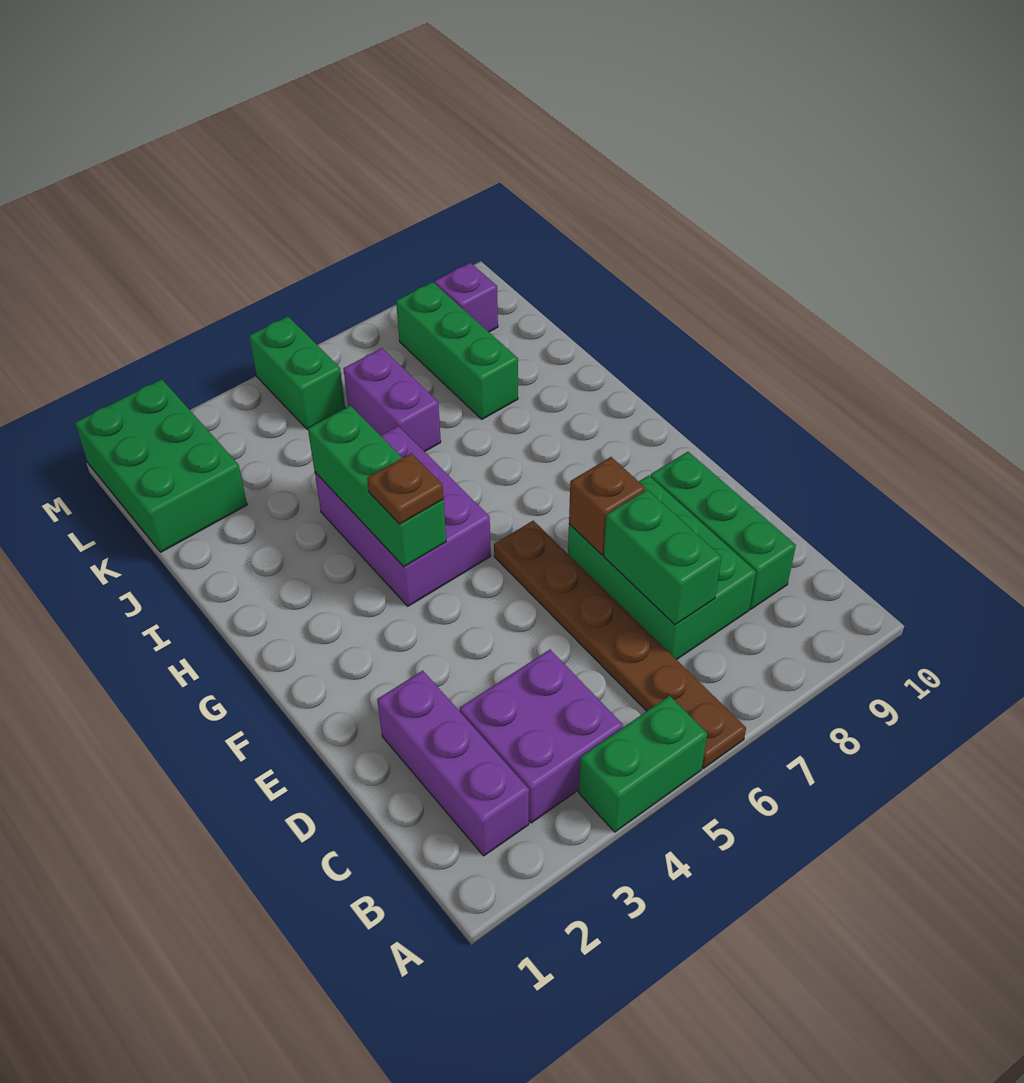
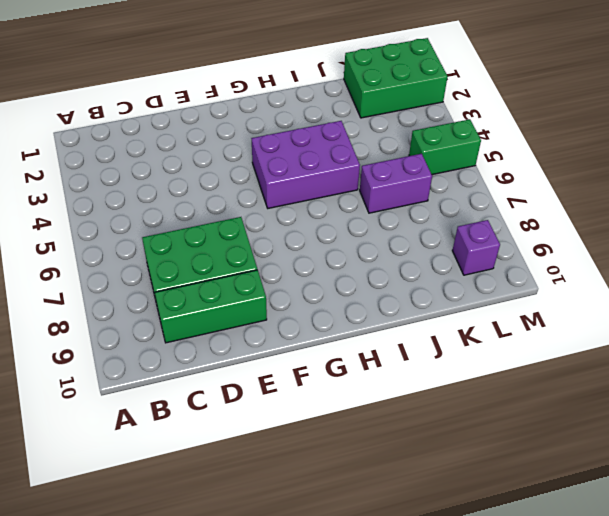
none -> green 1x2 brick [579,696,707,832]
none -> brown 1x6 plate [494,521,746,768]
none -> purple 1x3 brick [377,671,529,856]

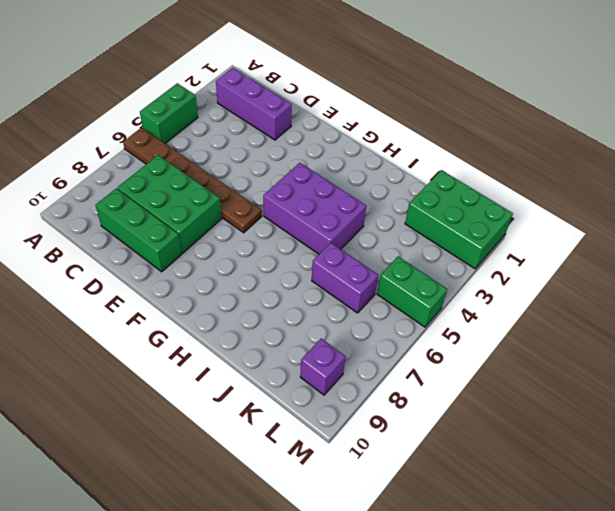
none -> purple 2x2 brick [460,650,623,823]
none -> green 1x3 brick [396,282,518,419]
none -> green 1x2 brick [604,490,722,625]

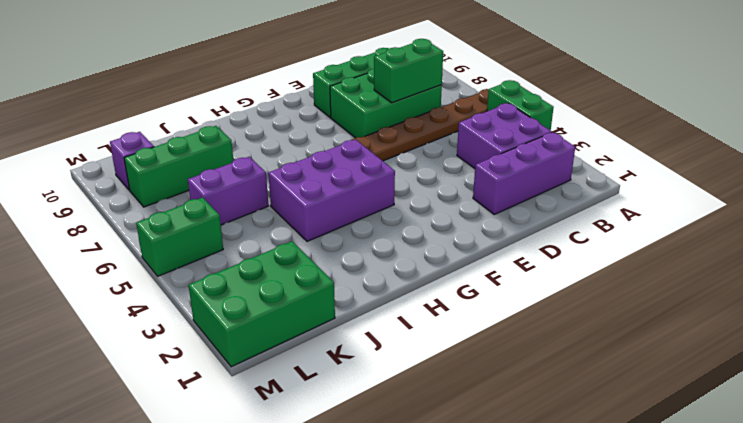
none -> brown 1x1 brick [569,457,645,555]
none -> green 1x3 brick [308,406,446,567]
none -> brown 1x1 plate [367,453,444,524]

